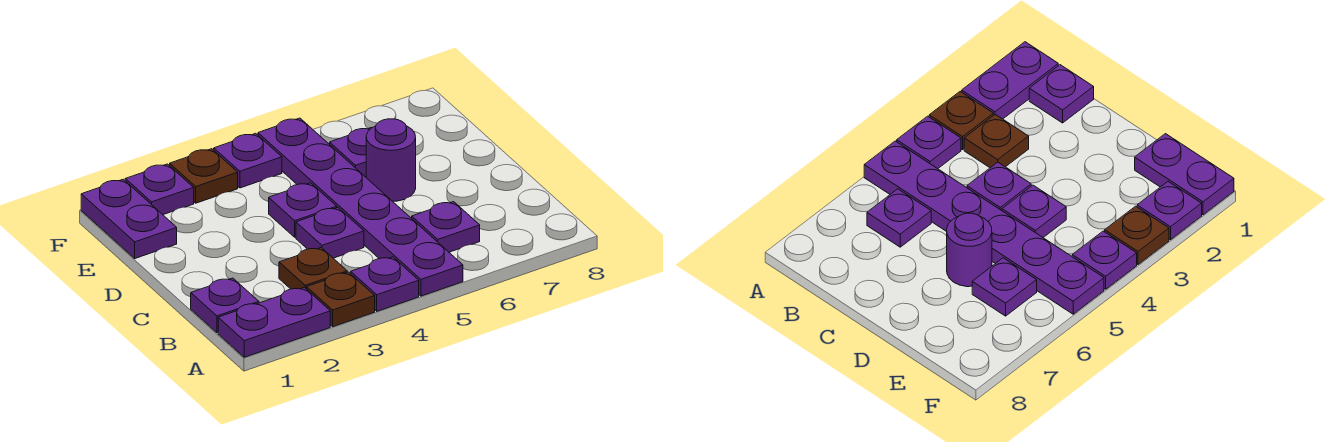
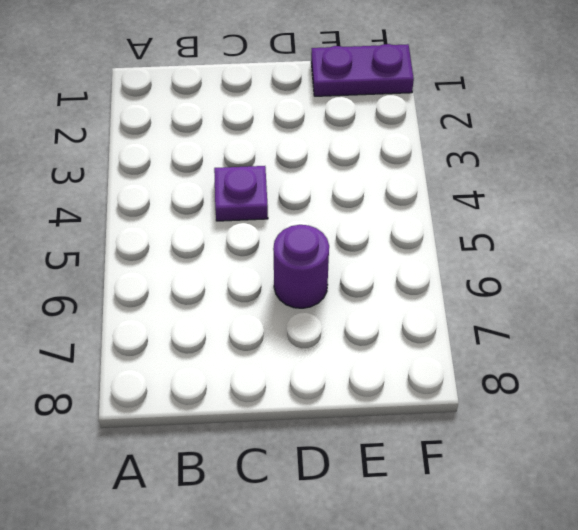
none -> purple 1x2 plate [218,287,330,357]
none -> brown 1x1 plate [307,272,375,327]
none -> purple 1x1 plate [351,257,419,311]

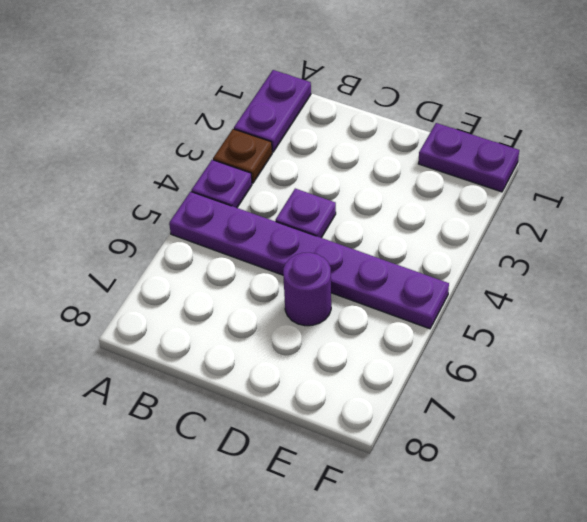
none -> purple 1x1 plate [191,278,259,333]
none -> brown 1x1 plate [279,248,347,289]
none -> purple 1x1 plate [412,202,480,252]

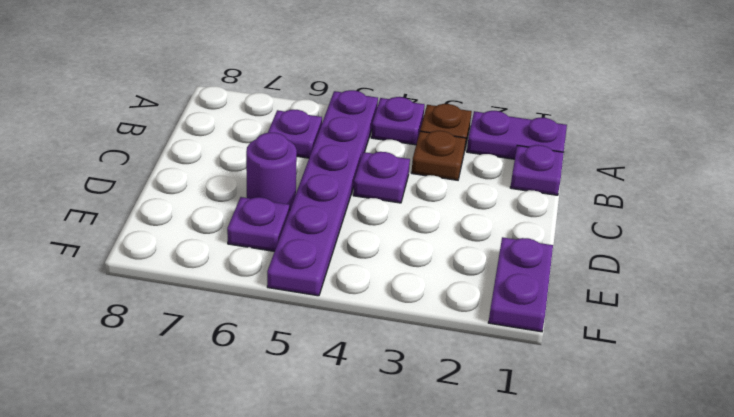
none -> purple 1x1 plate [269,183,337,237]
none -> purple 1x1 plate [125,164,194,215]
none -> brown 1x1 plate [170,149,238,203]

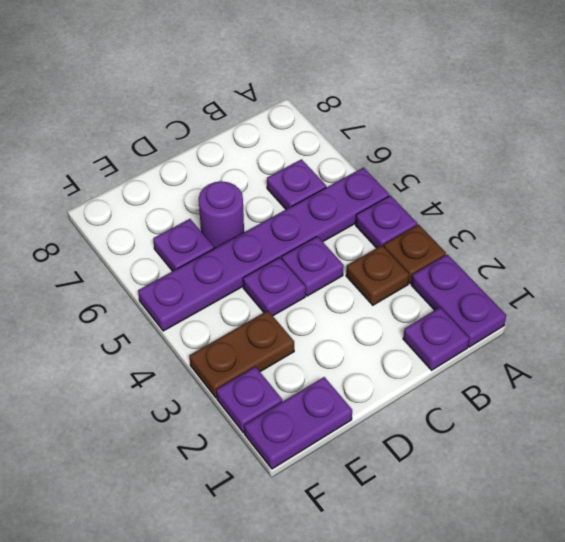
brown 1x2 plate [189,311,294,397] -> brown 1x1 plate [170,149,238,203]
none -> purple 1x1 plate [214,133,282,188]

